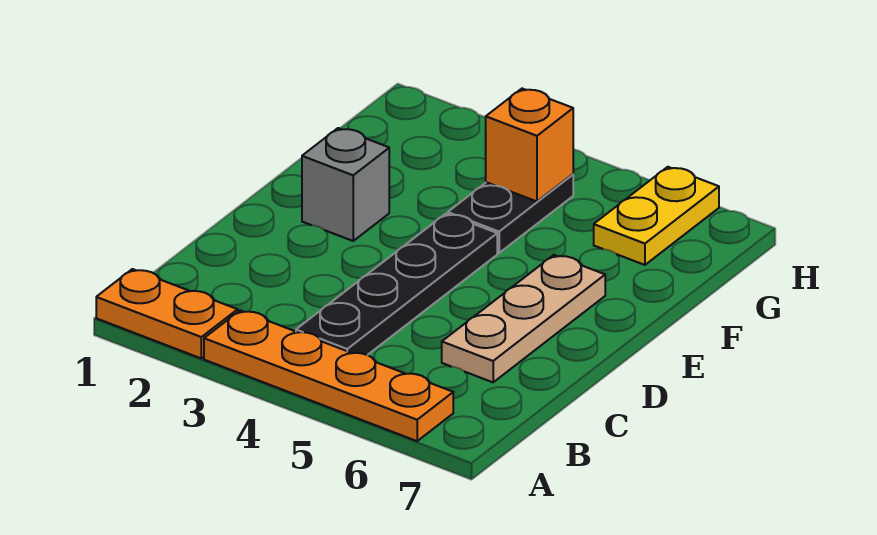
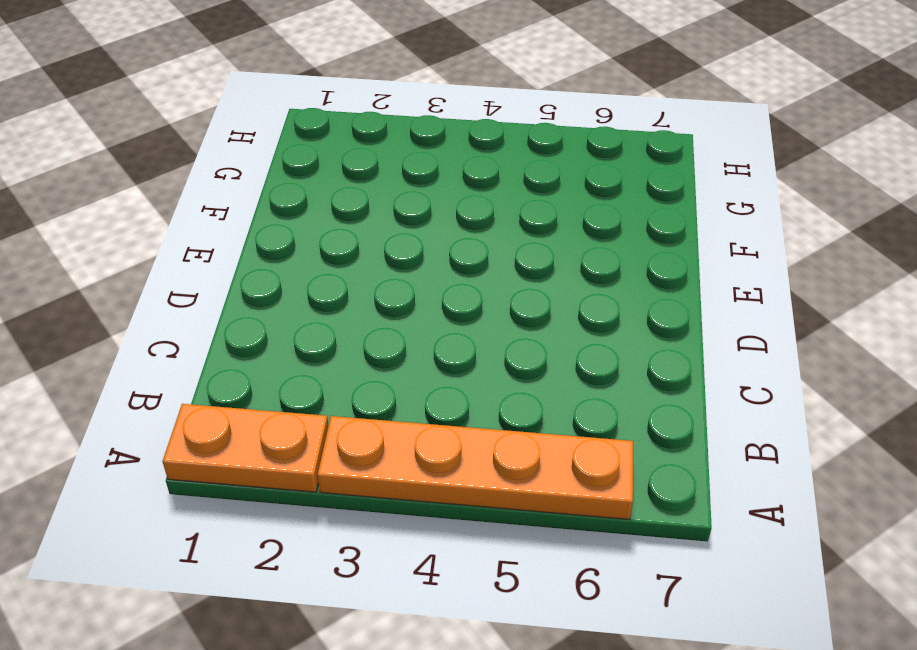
none -> black 1x4 plate [296,214,497,355]
none -> tan 1x3 plate [442,255,605,382]

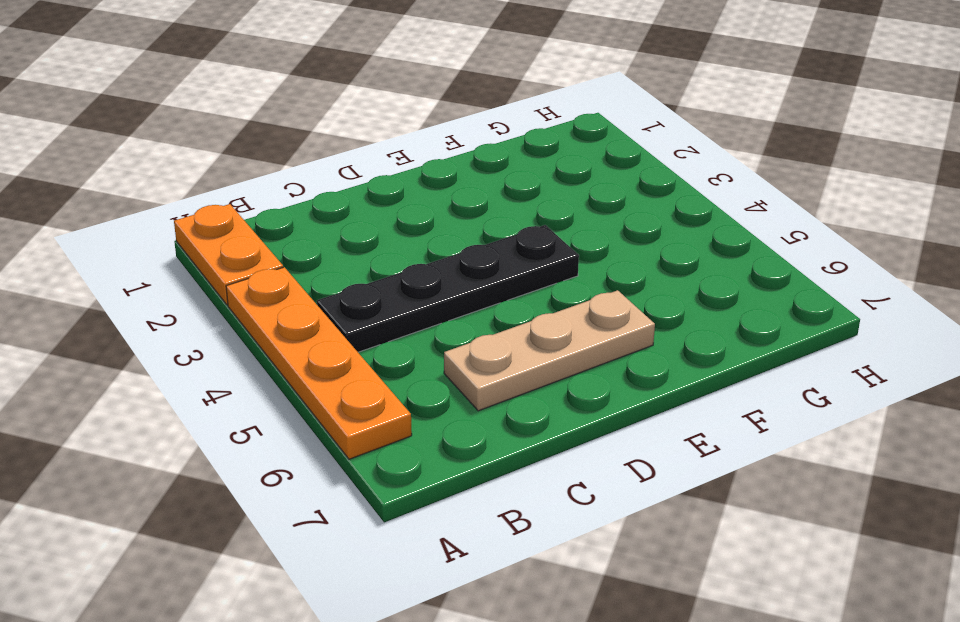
none -> grey 1x1 brick [302,128,389,241]
none -> black 1x2 plate [448,174,573,253]

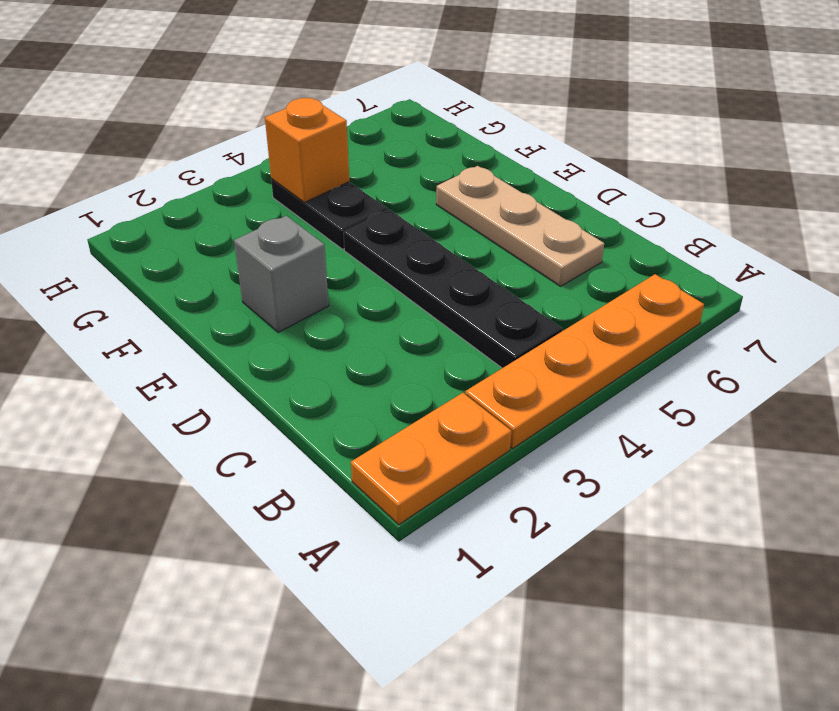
none -> yellow 1x2 plate [594,167,719,265]

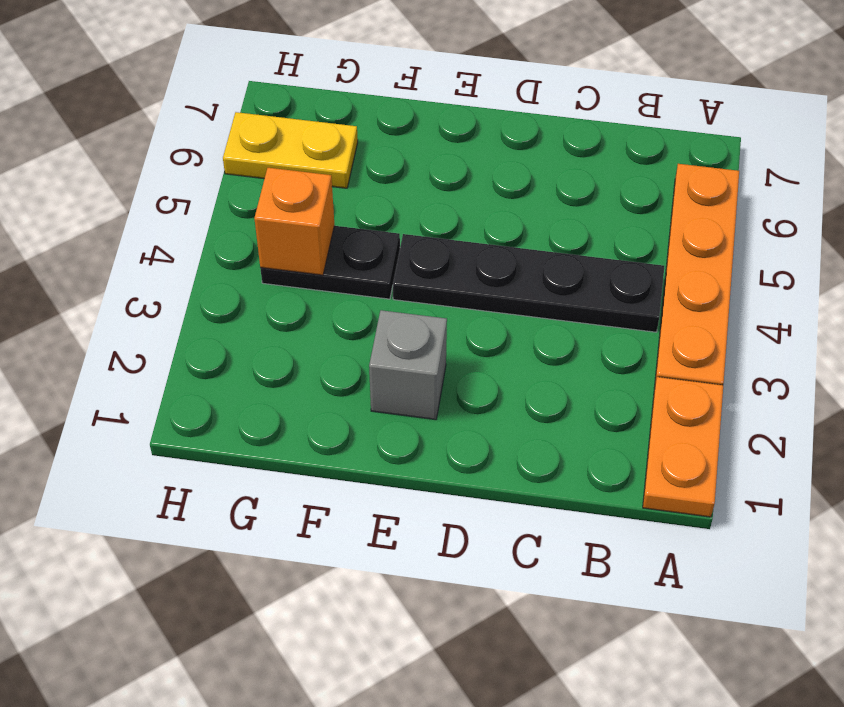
none -> tan 1x3 plate [442,255,605,382]

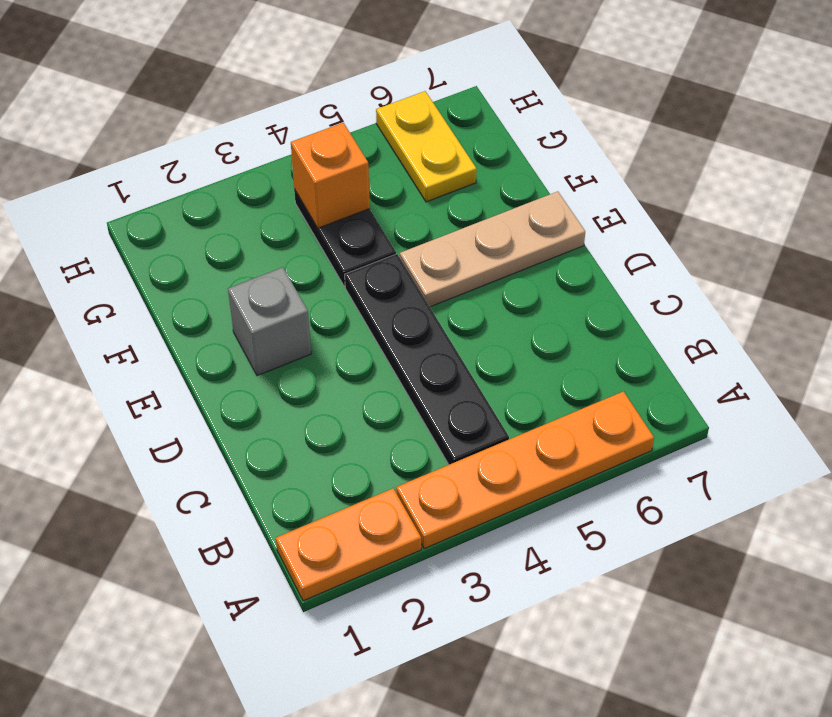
tan 1x3 plate [400,191,585,307] -> tan 1x3 plate turned to [442,255,605,382]

